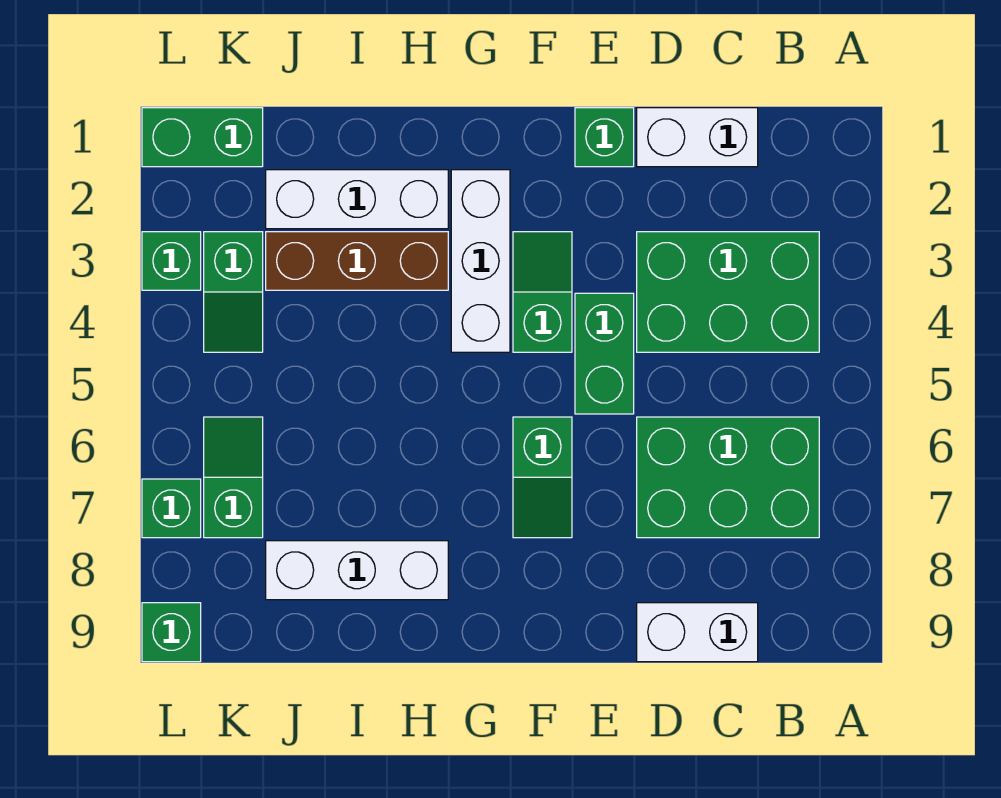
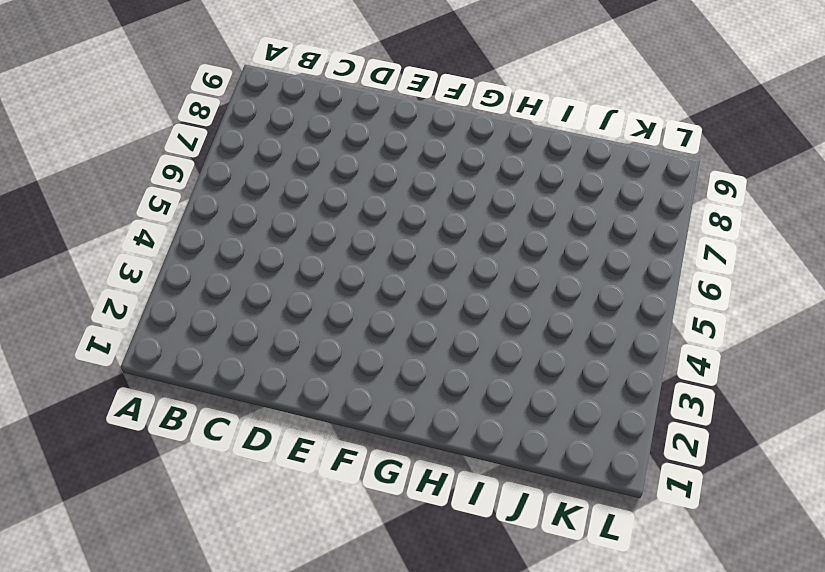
none -> green 2x3 brick [637,232,819,352]
none -> green 2x3 brick [637,417,819,538]
none -> white 1x2 brick [637,108,758,167]

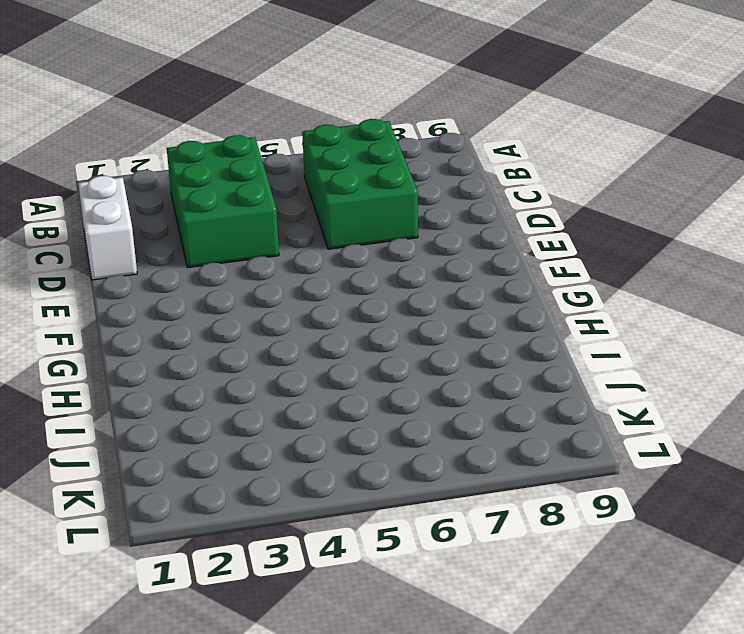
none -> white 1x2 brick [637,603,758,662]
none -> green 1x1 brick [575,108,634,167]
none -> green 1x2 brick [575,293,634,414]

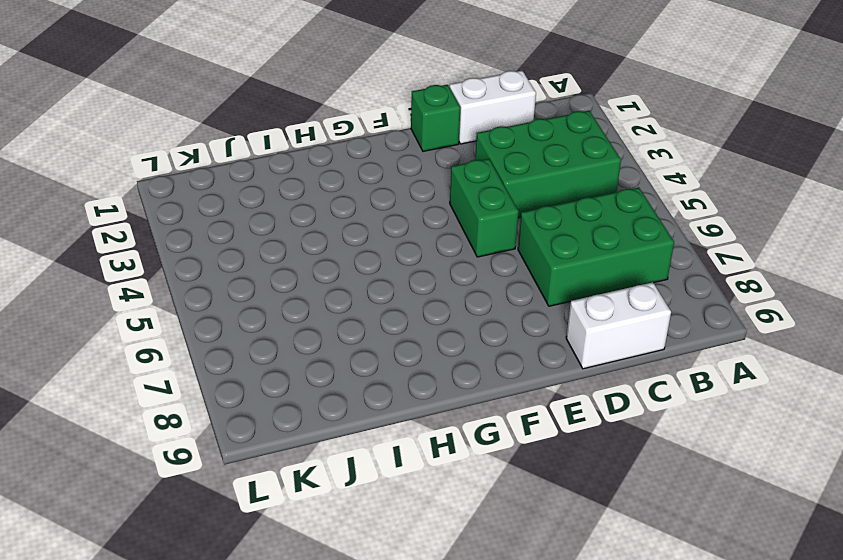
none -> green 1x2 slope [513,232,572,352]
none -> green 1x2 slope [513,417,572,538]
none -> white 1x3 brick [451,170,510,352]

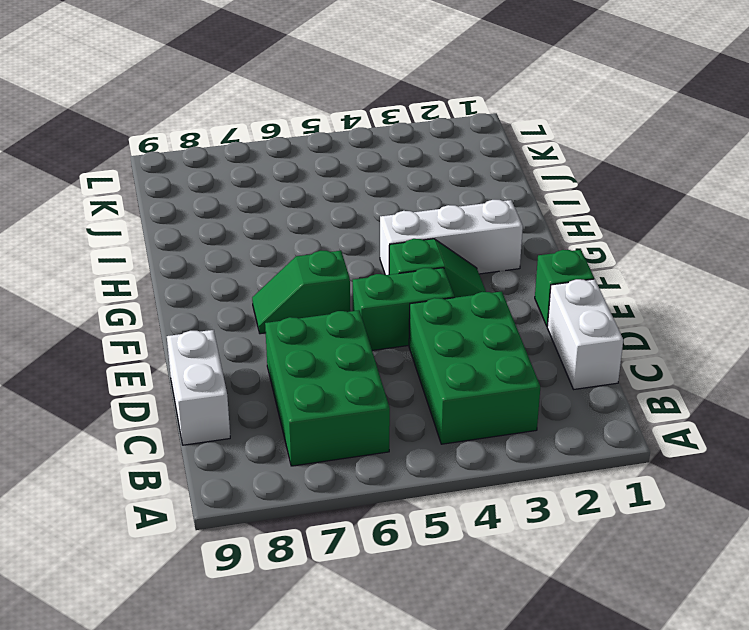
none -> white 1x3 brick [266,170,448,229]
none -> brown 1x3 brick [266,232,448,290]
none -> white 1x3 brick [266,541,448,600]

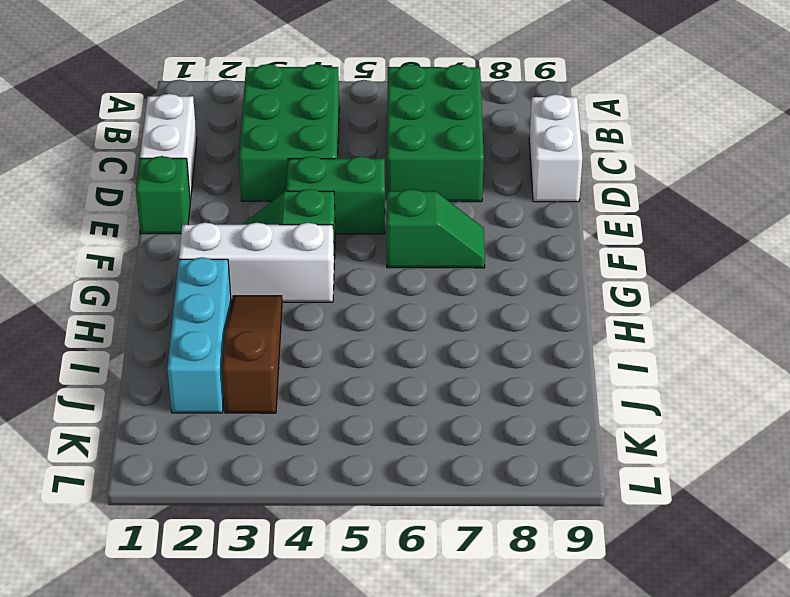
cyan 1x3 brick [167,257,231,413] -> white 1x3 brick [266,170,448,229]
brown 1x3 slope [222,296,282,413] -> brown 1x3 brick [266,232,448,290]
none -> white 1x3 brick [266,541,448,600]
none -> green 1x2 brick [142,108,263,167]
none -> green 1x2 slope [204,232,263,352]

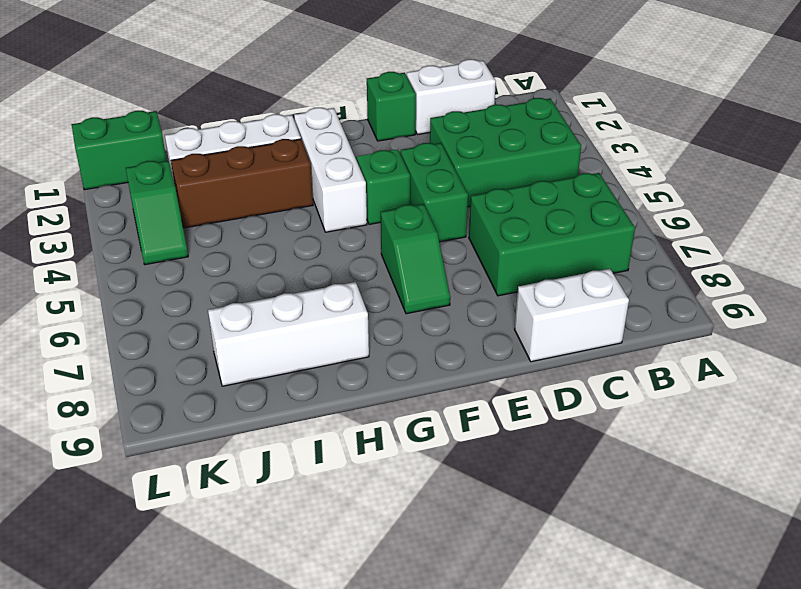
none -> green 1x2 slope [204,417,263,538]
none -> green 1x1 brick [142,232,201,290]
none -> green 1x1 brick [142,479,201,538]

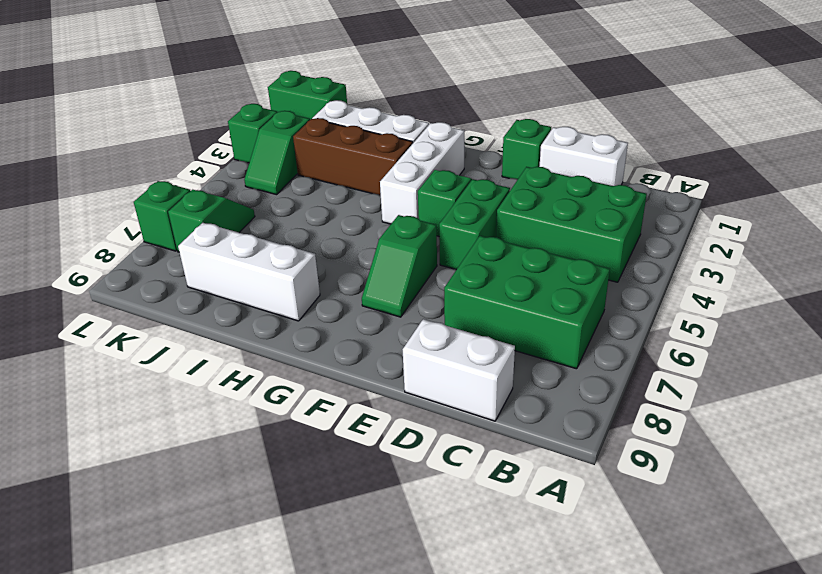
none -> green 1x1 brick [142,603,201,662]

